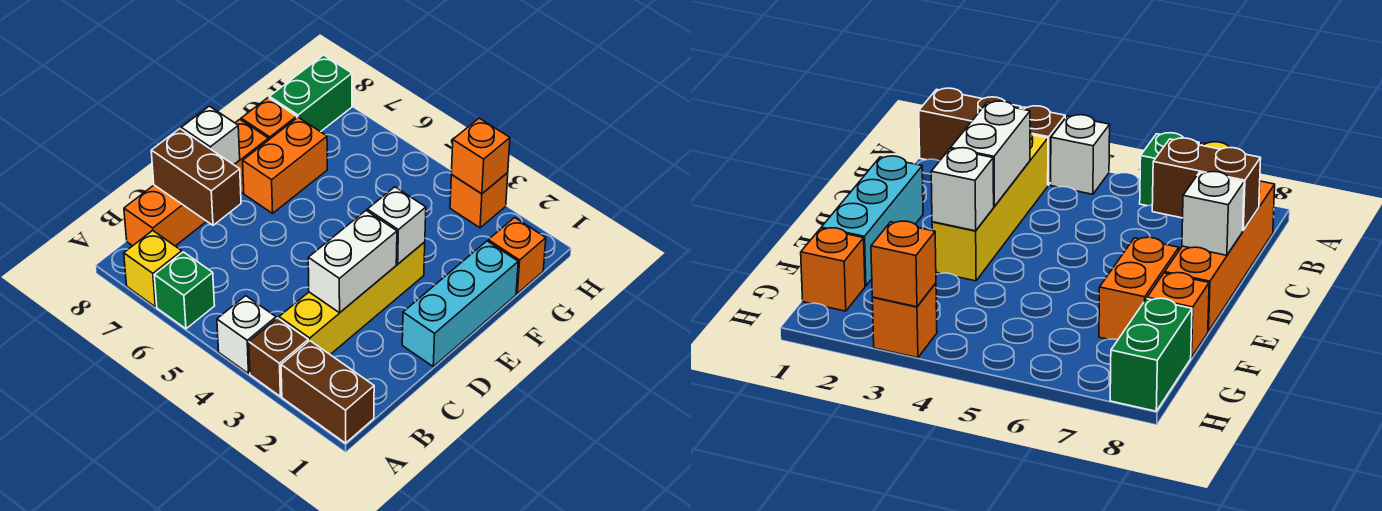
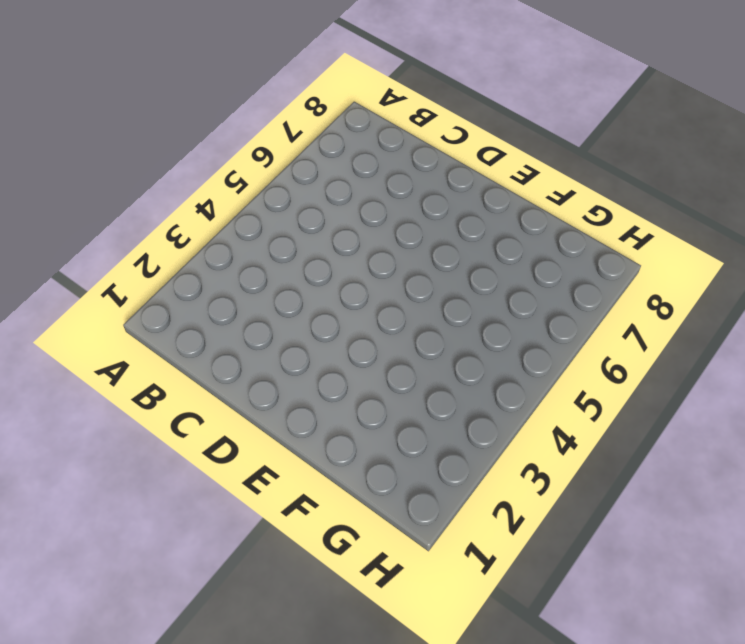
none -> brown 1x2 brick [281,341,374,443]
none -> brown 1x1 brick [249,318,308,396]
none -> white 1x1 brick [217,296,276,374]

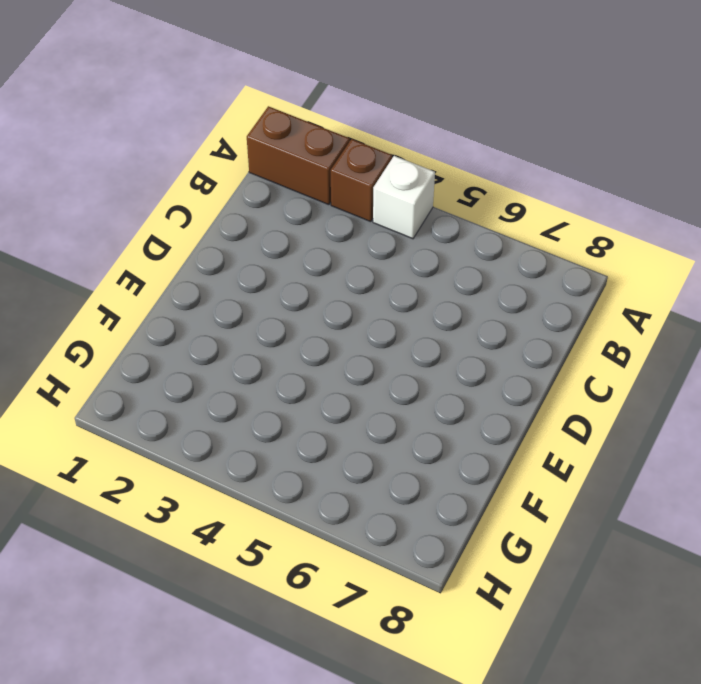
none -> green 1x1 brick [154,252,215,329]
none -> yellow 1x1 brick [124,230,182,307]
none -> yellow 1x4 brick [279,242,425,354]

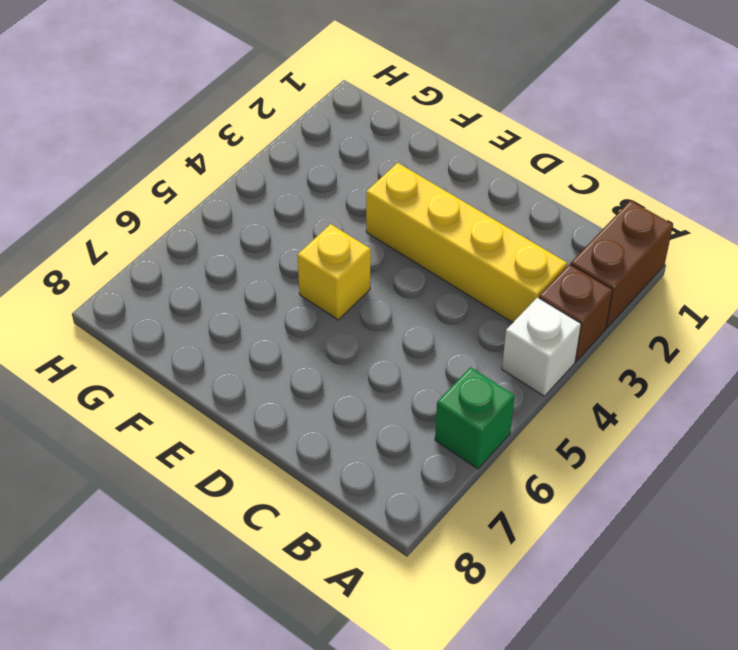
yellow 1x1 brick [297,224,371,320] -> yellow 1x1 brick moved to [124,230,182,307]
none -> orange 1x4 brick [124,119,268,246]
none -> cyan 1x3 brick [402,241,518,367]
none -> orange 1x2 brick [243,117,327,213]

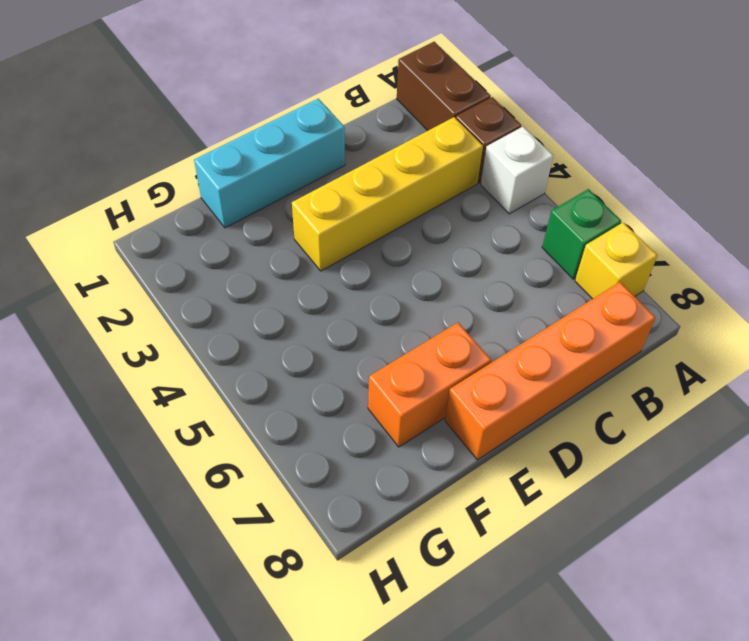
none -> orange 1x1 brick [241,98,297,140]
none -> orange 1x1 brick [488,218,546,293]
none -> green 1x2 brick [269,55,352,132]

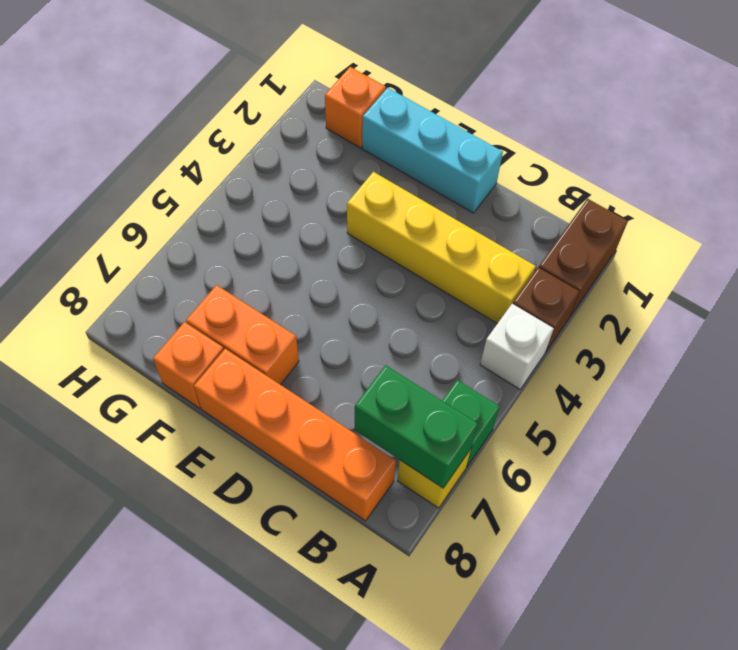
green 1x2 brick [355,365,478,488] -> green 1x2 brick moved to [269,55,352,132]
none -> orange 1x1 brick [450,173,508,228]
none -> white 1x2 brick [308,211,397,313]
none -> brown 1x2 brick [151,129,241,225]

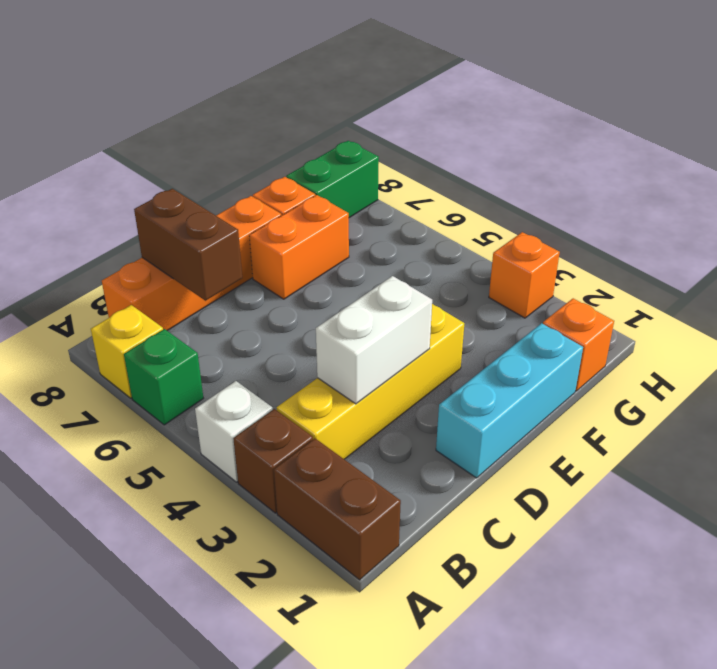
none -> white 1x1 brick [181,106,240,165]
none -> white 1x1 brick [367,187,426,264]
none -> orange 1x1 brick [451,118,510,194]

